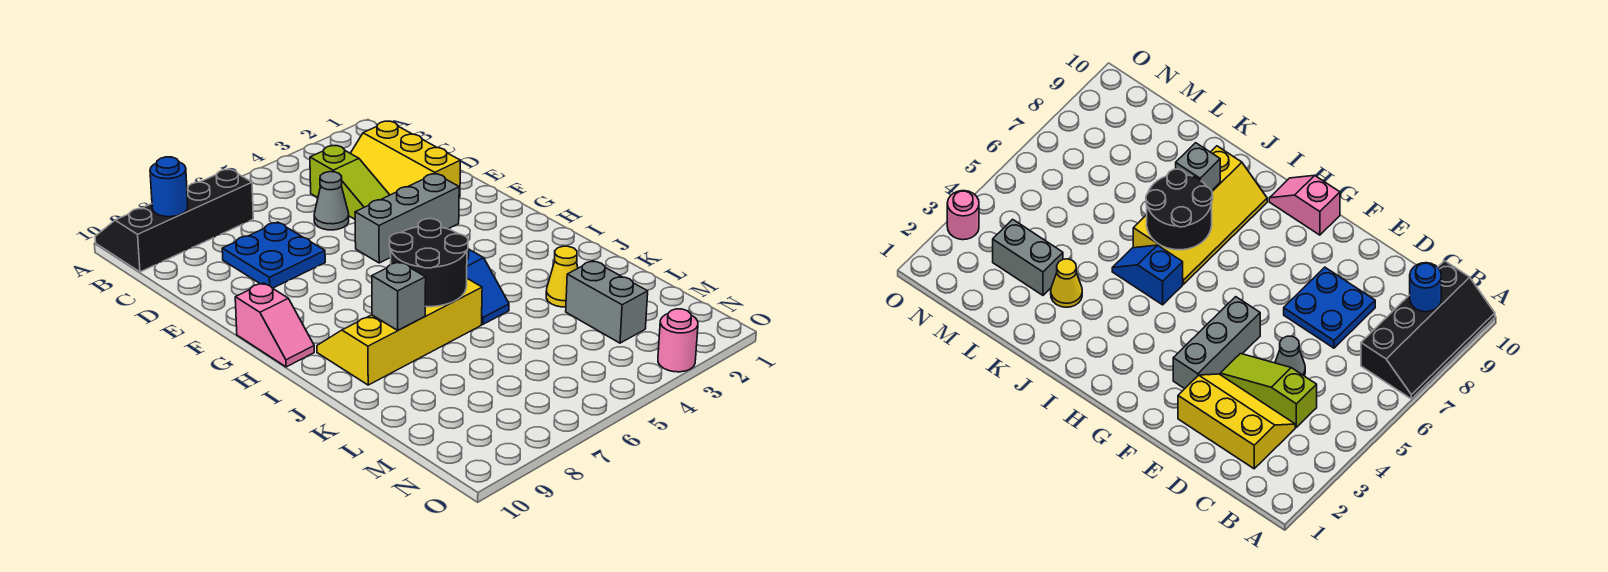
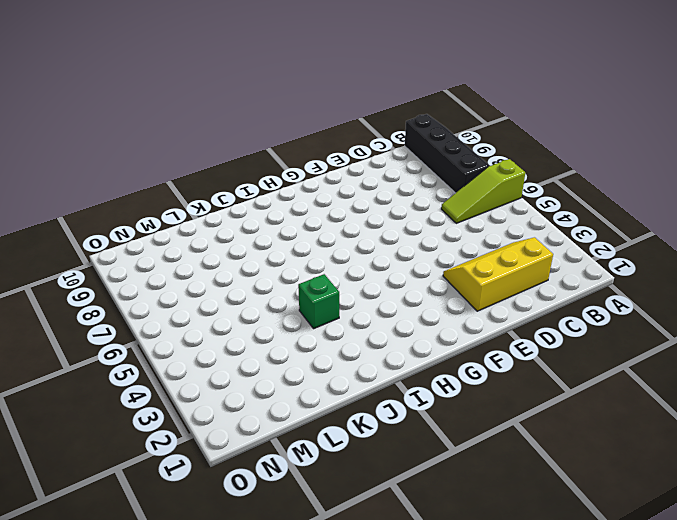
lime 1x3 slope [441,159,525,223] -> lime 1x3 slope moved to [310,146,389,219]
green 1x1 brick [298,274,339,328] -> none
none -> grey 1x1 cone [314,172,349,230]
none -> blue 2x2 plate [222,222,325,288]
none -> grey 1x3 brick [355,174,459,263]

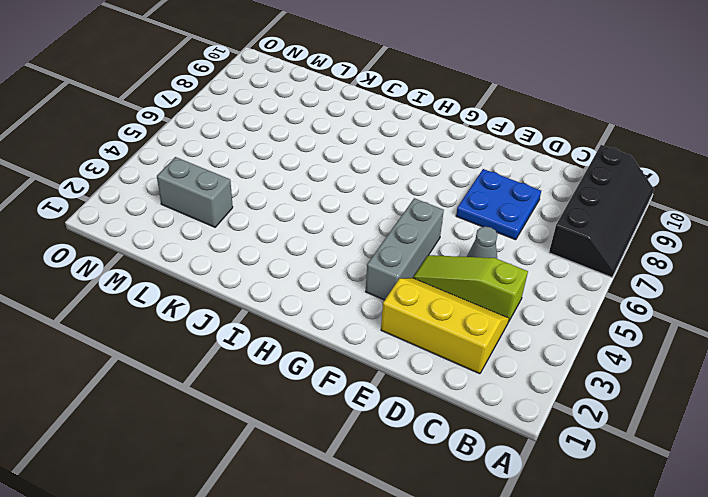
none -> pink 1x2 slope [235,283,314,367]
none -> blue 1x2 slope [467,249,509,324]
none -> yellow 2x4 slope [317,279,482,385]

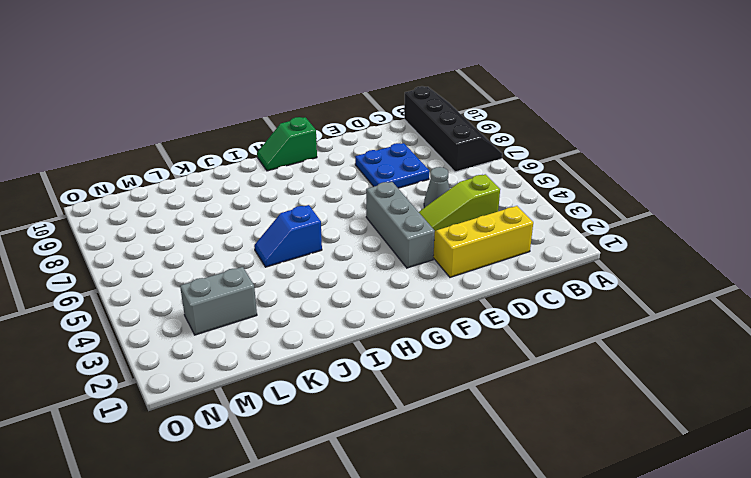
green 1x2 slope [257,117,317,171] -> pink 1x2 slope [235,283,314,367]
none -> yellow 2x4 slope [317,279,482,385]
none -> yellow 1x1 cone [546,246,578,307]
none -> pink 1x1 round brick [658,309,698,372]

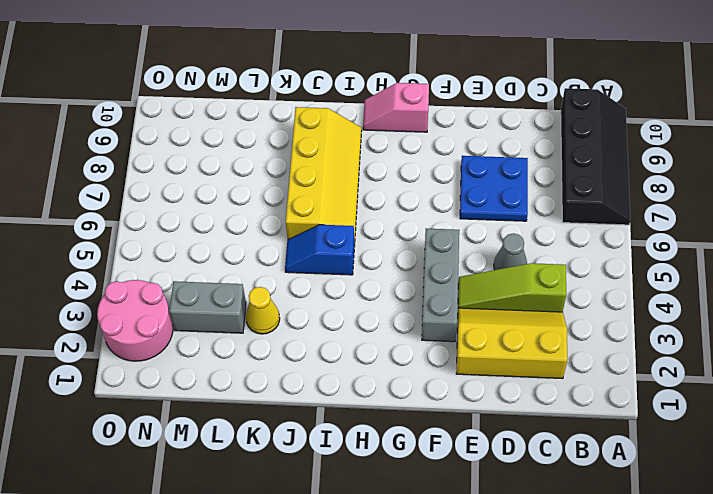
pink 2x2 round brick [97,280,173,361] -> pink 1x1 round brick [658,309,698,372]
none -> blue 1x1 round brick [150,157,188,217]
none -> black 2x2 round brick [390,219,468,307]
none -> grey 1x1 brick [372,262,426,330]

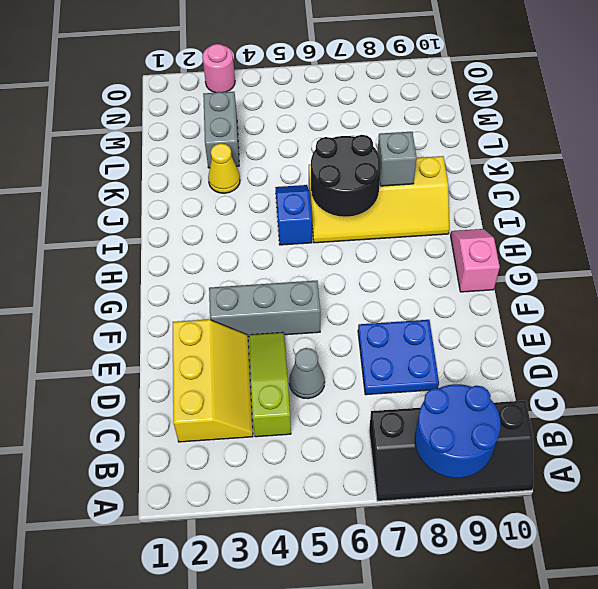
blue 2x2 round brick [415,384,501,478] -> blue 1x1 round brick [150,157,188,217]

